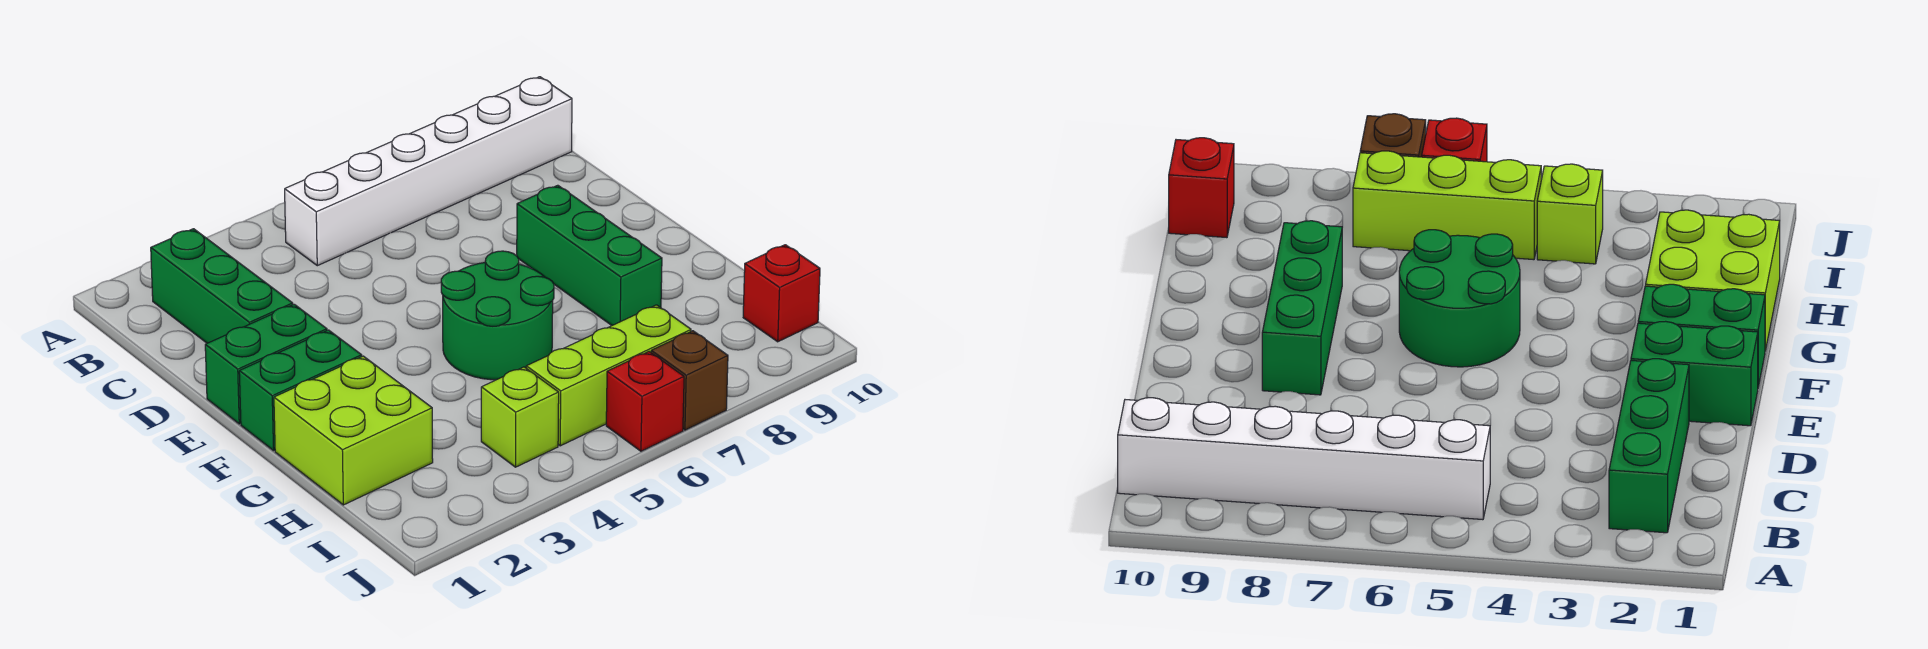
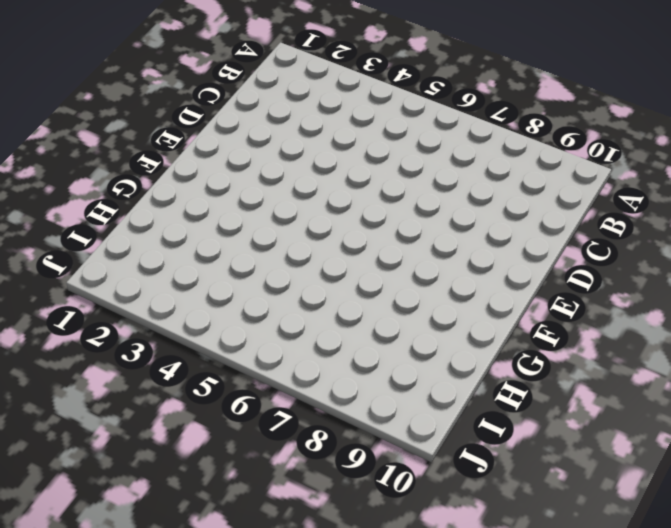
none -> green 1x3 brick [151,229,293,343]
none -> white 1x6 brick [285,77,572,266]
none -> green 1x2 brick [205,304,327,424]

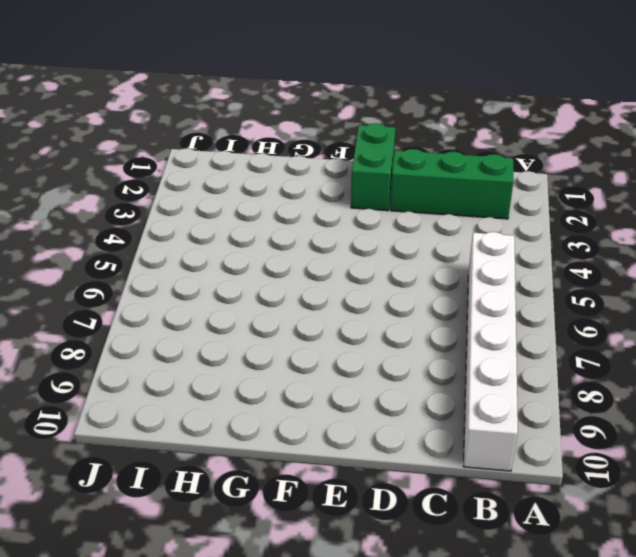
none -> green 1x3 brick [517,185,662,325]
none -> green 1x2 brick [239,330,362,451]
none -> green 2x2 round brick [441,251,554,380]

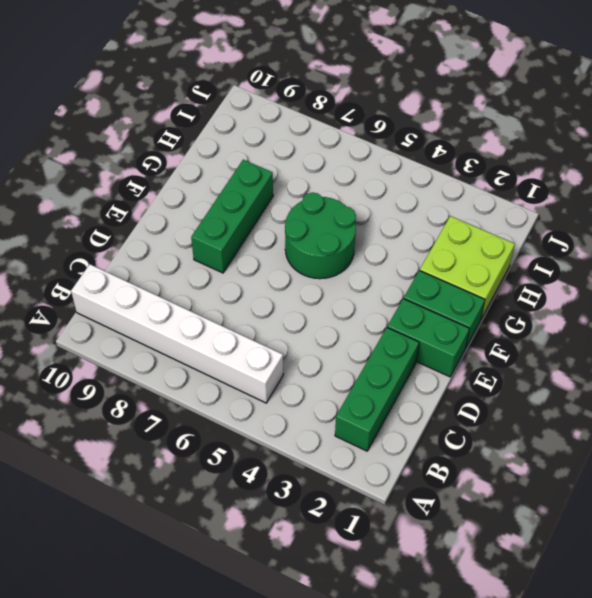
none -> lime 1x1 brick [481,367,559,467]
none -> lime 1x3 brick [526,305,691,446]
none -> red 1x1 brick [743,245,820,342]

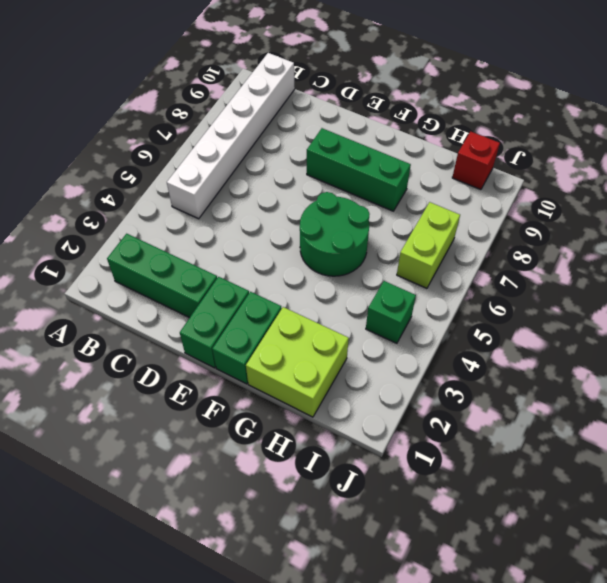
green 1x1 brick [366,281,416,343] -> lime 1x1 brick [481,367,559,467]
lime 1x2 brick [397,202,460,288] -> lime 1x3 brick [526,305,691,446]
none -> red 1x1 brick [606,352,684,451]
none -> brown 1x1 brick [651,331,728,430]

